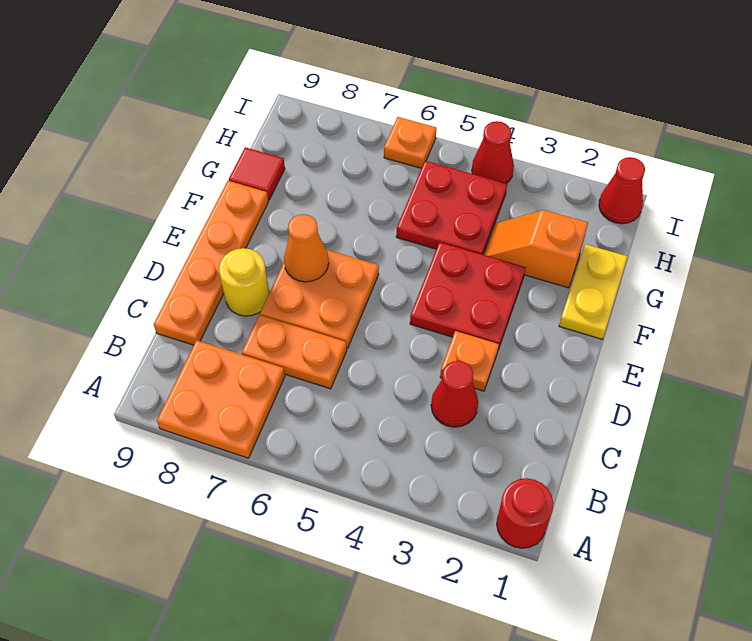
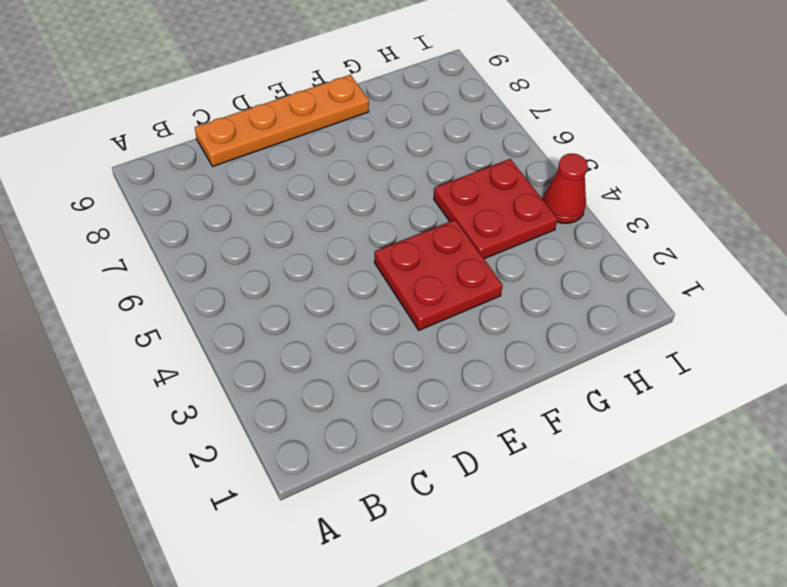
none -> red 1x1 round brick [497,478,553,548]
none -> orange 2x2 plate [157,340,285,458]
none -> red 1x1 cone [431,361,478,427]

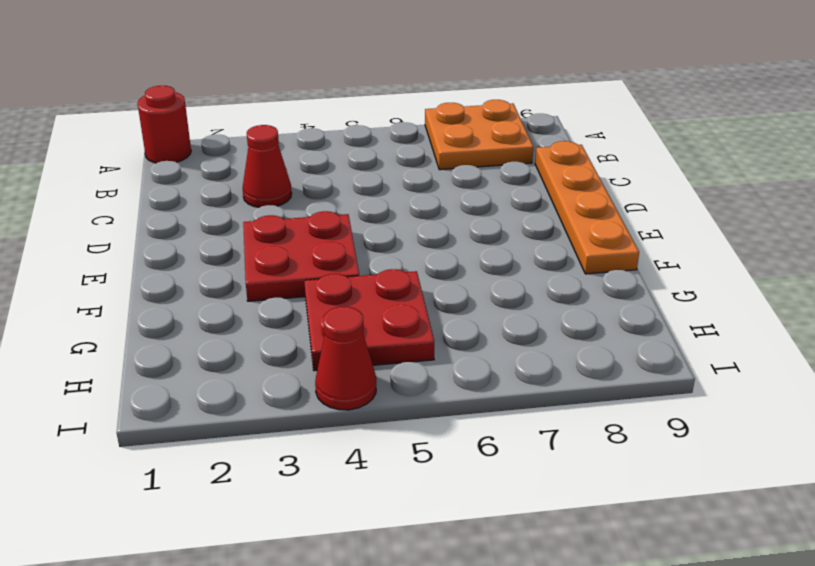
none -> orange 1x2 plate [242,315,347,389]
none -> orange 1x1 plate [440,331,499,391]
none -> orange 2x2 plate [260,250,379,349]

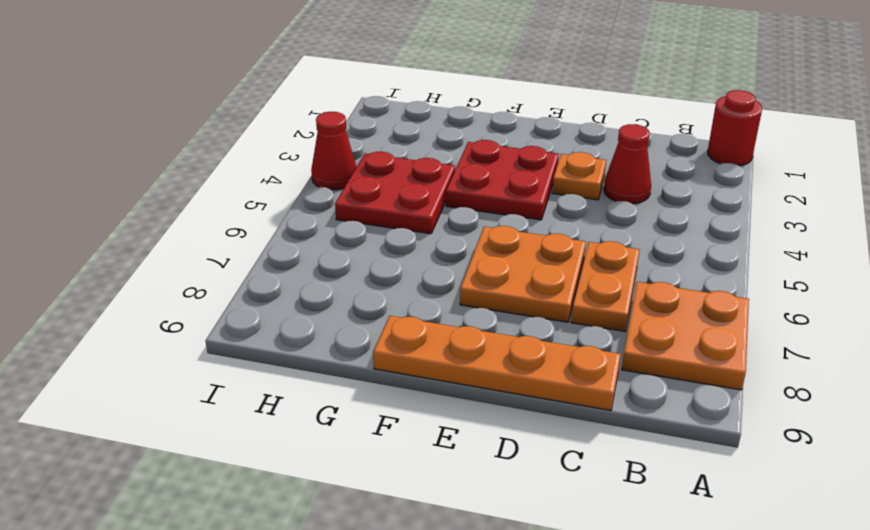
none -> yellow 1x1 round brick [219,248,269,316]
none -> yellow 1x2 plate [559,244,628,339]
none -> orange 1x2 slope [484,210,588,288]

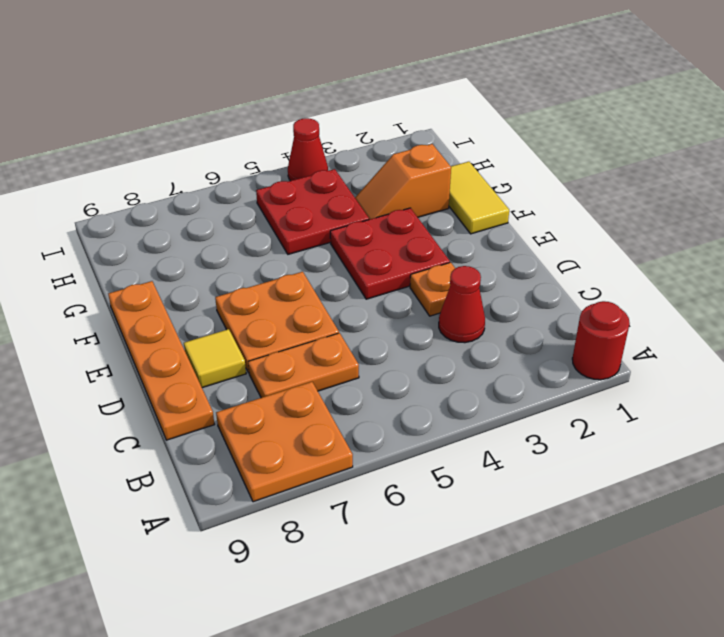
yellow 1x1 tile [184,329,246,388] -> yellow 1x1 round brick [219,248,269,316]
yellow 1x2 tile [449,162,509,234] -> yellow 1x2 plate [559,244,628,339]
none -> red 1x1 tile [229,147,285,200]
none -> red 1x1 cone [599,157,645,224]
none -> orange 1x1 plate [384,117,436,168]

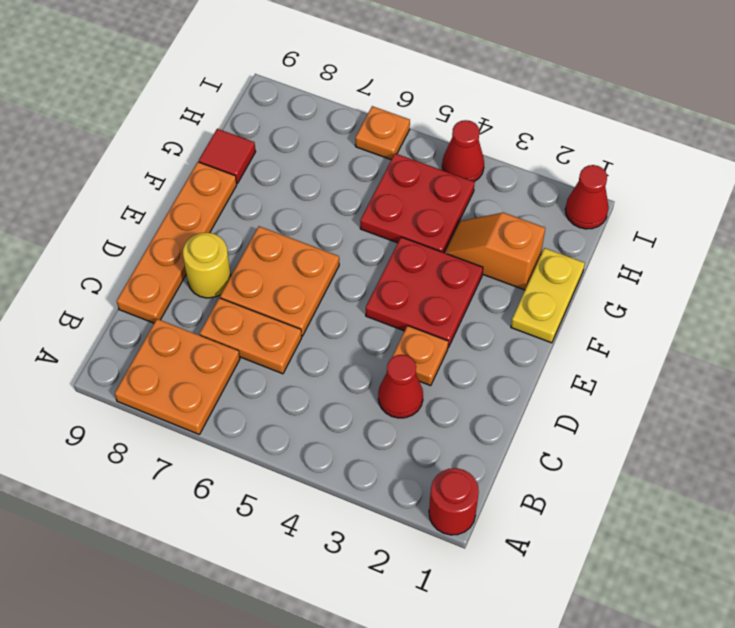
none -> orange 1x1 cone [284,214,329,282]

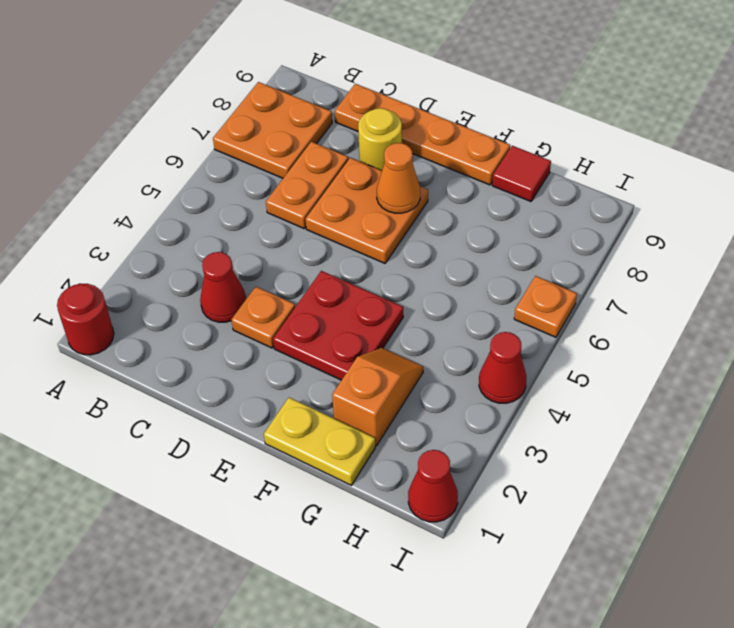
none -> red 2x2 plate [396,161,507,255]

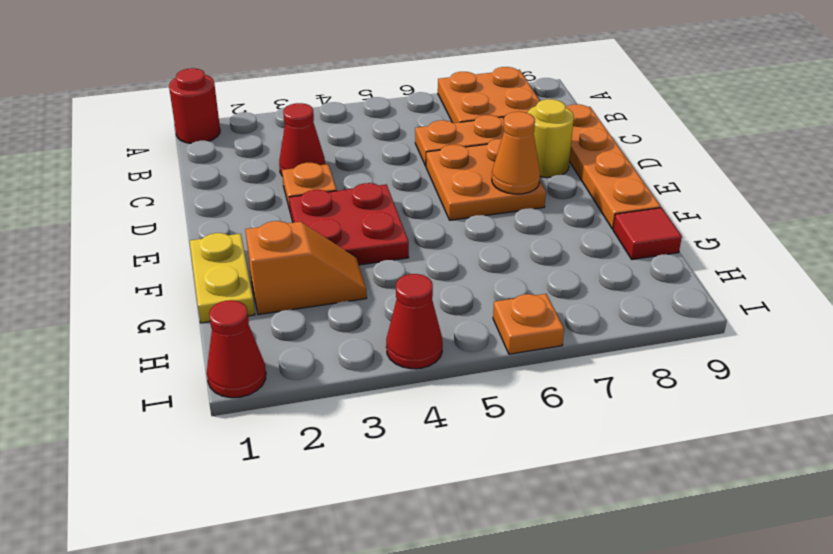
none -> red 2x2 plate [396,161,507,255]

